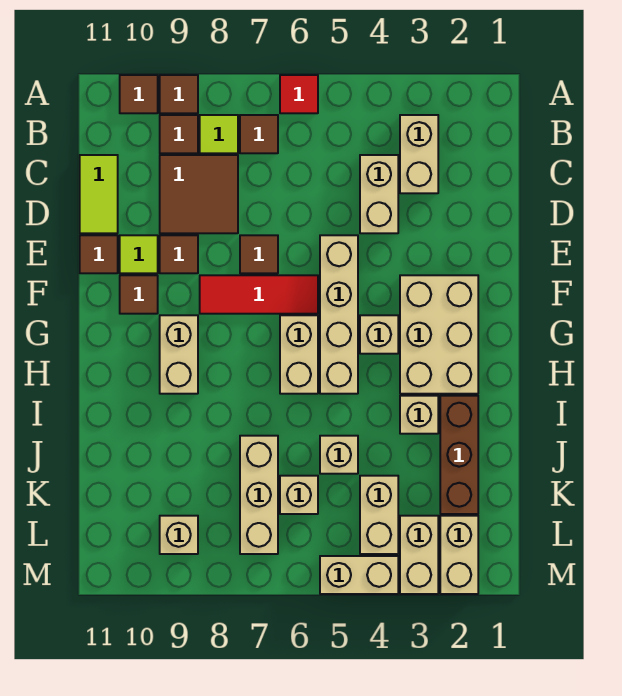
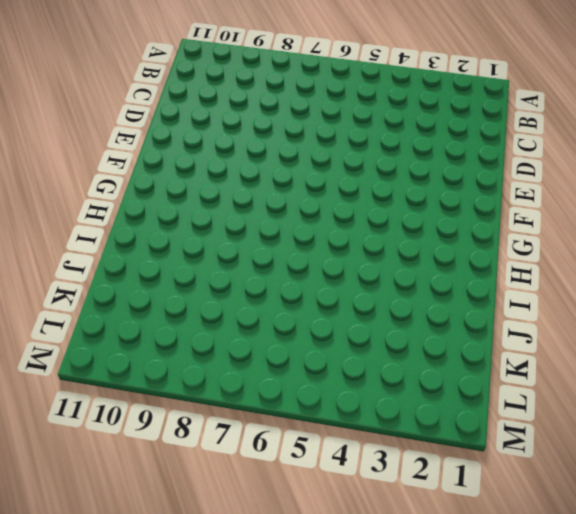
none -> red 1x1 tile [280,75,318,113]
none -> brown 1x1 tile [160,75,198,113]
none -> brown 1x1 tile [120,75,158,113]
none -> tan 1x2 brick [400,115,438,193]

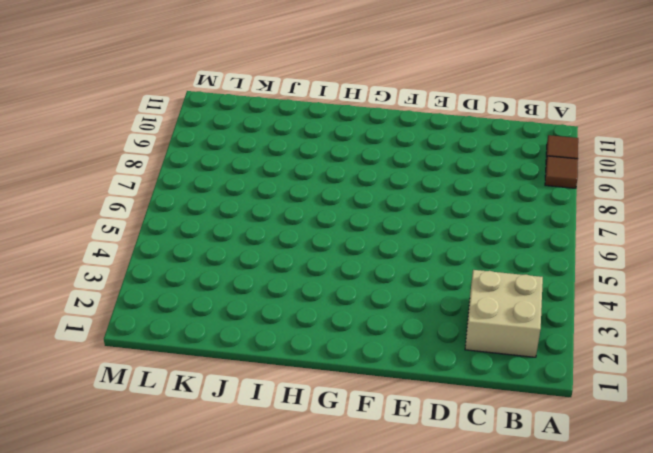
tan 2x2 brick [465,270,543,357] -> tan 1x2 brick [400,115,438,193]
none -> red 1x1 tile [280,75,318,113]
none -> brown 1x1 tile [240,115,278,153]
none -> lime 1x1 tile [200,115,238,153]
none -> brown 1x1 tile [160,115,198,153]

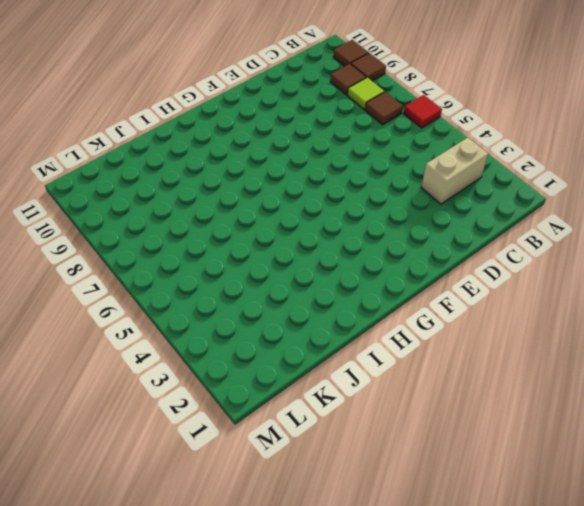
none -> tan 1x2 brick [360,155,398,233]
none -> brown 2x2 tile [160,155,238,233]
none -> lime 1x2 tile [80,155,118,233]
none -> tan 1x4 brick [320,235,358,394]

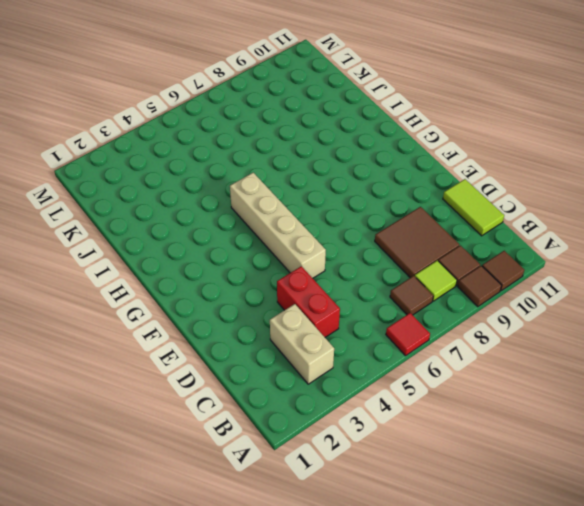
red 1x2 brick [277,266,340,337] -> tan 1x2 brick [360,155,398,233]
none -> brown 1x1 tile [240,235,278,273]
none -> brown 1x1 tile [160,235,198,273]
none -> lime 1x1 tile [120,235,158,273]
none -> brown 1x1 tile [80,235,118,273]

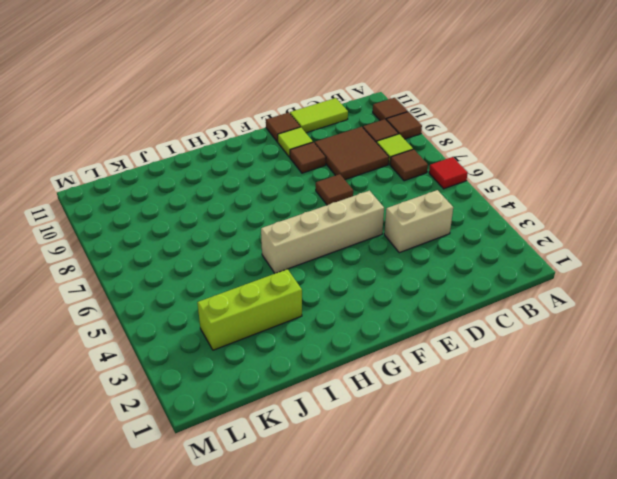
lime 1x3 brick [197,269,302,350] -> tan 1x1 brick [400,396,438,434]
none -> tan 1x2 brick [400,115,438,193]
none -> tan 2x3 brick [400,275,478,394]
none -> red 1x3 tile [200,275,318,314]
none -> brown 1x1 tile [120,275,158,314]

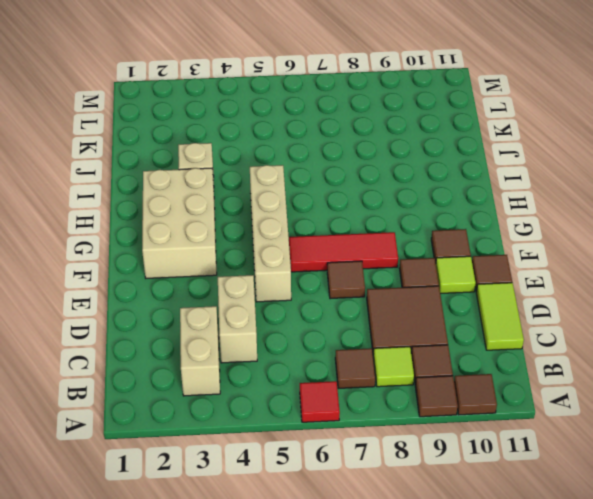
none -> tan 1x1 brick [360,315,398,354]
none -> tan 1x2 brick [280,315,318,394]
none -> tan 1x2 brick [160,315,198,394]
none -> brown 1x3 brick [440,396,478,514]

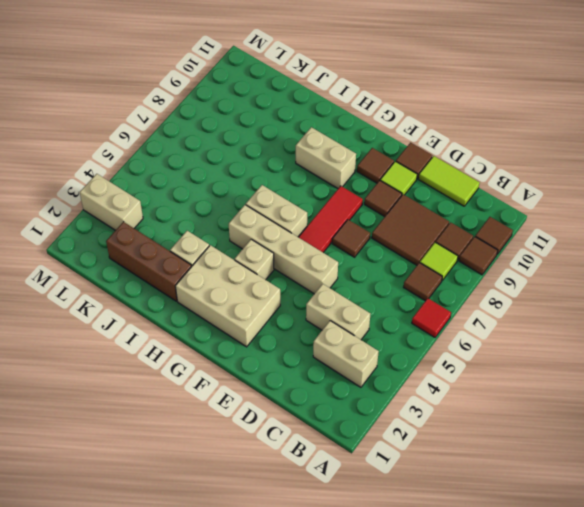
none -> tan 1x1 brick [320,436,358,474]
none -> tan 1x3 brick [240,436,278,554]
none -> tan 1x2 brick [360,476,398,554]
none -> tan 1x1 brick [280,476,318,514]

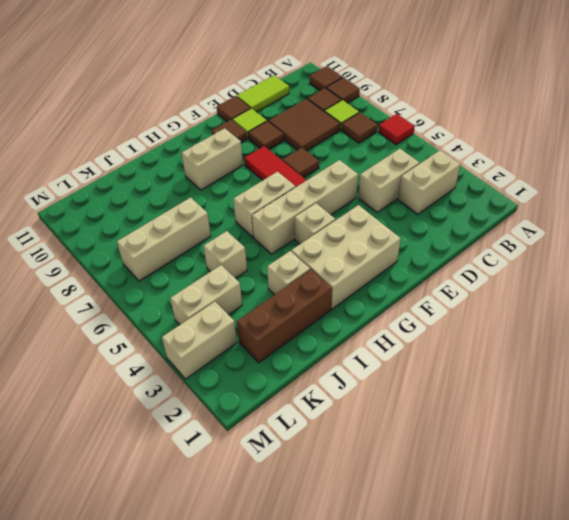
none -> tan 1x1 brick [280,476,318,514]
none -> tan 1x2 brick [440,516,478,594]
none -> tan 1x1 brick [160,516,198,554]
none -> tan 1x2 brick [320,556,398,594]

